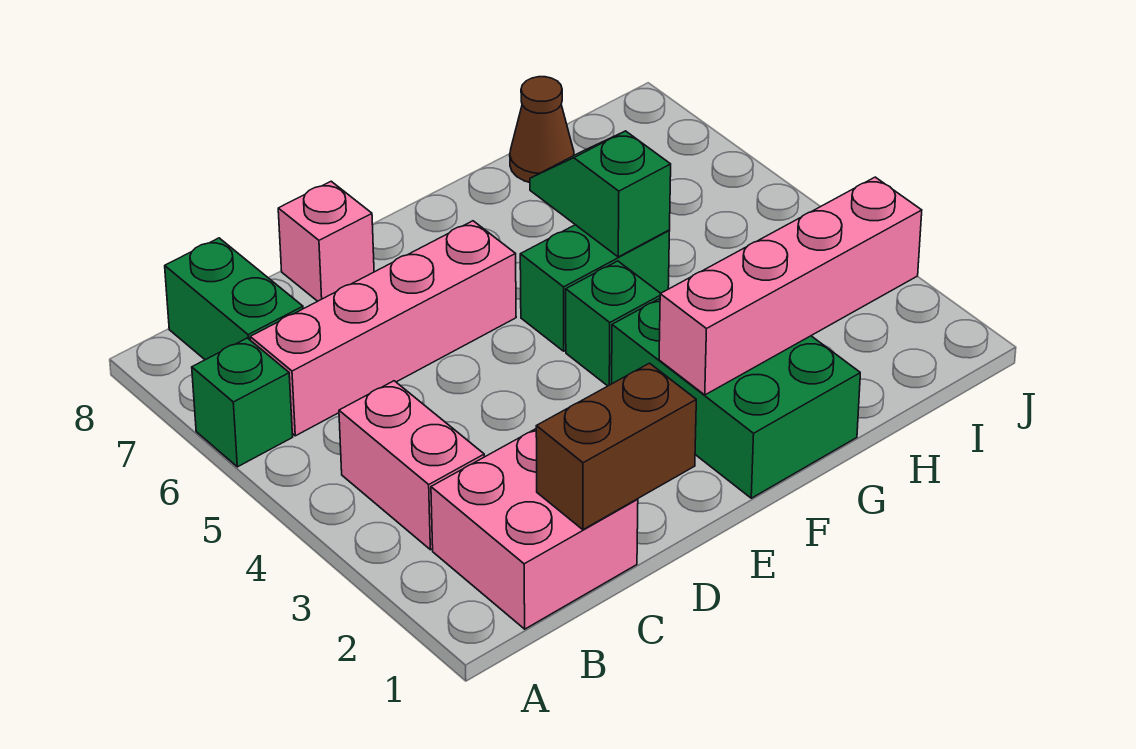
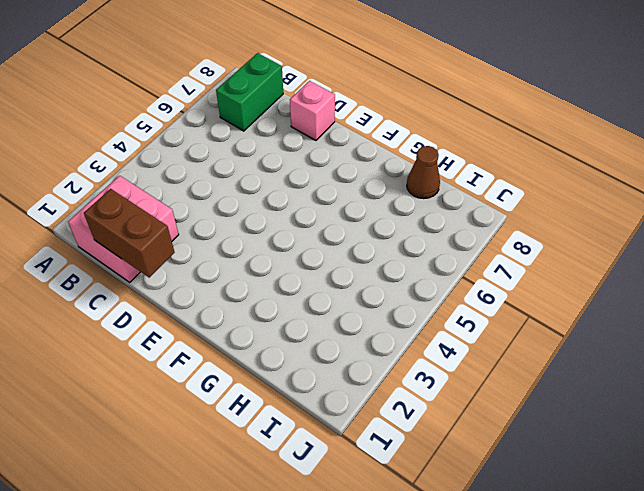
none -> green 1x1 brick [192,338,293,467]
none -> pink 1x2 brick [339,381,484,550]
none -> pink 1x4 brick [250,221,516,436]

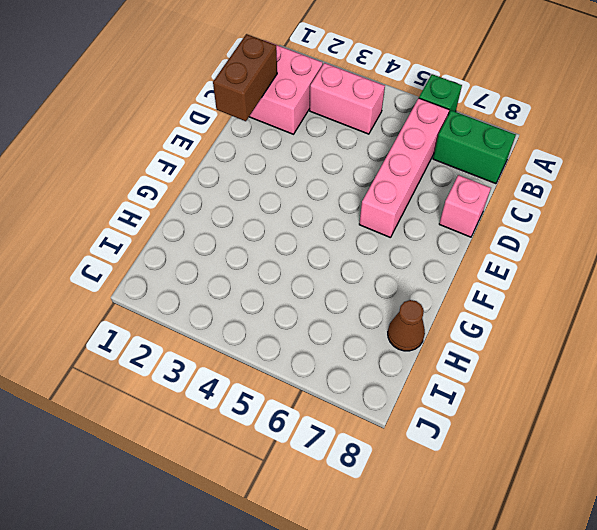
none -> green 2x3 brick [612,299,860,498]
none -> green 1x1 brick [566,261,661,386]
none -> green 1x2 brick [520,225,669,351]

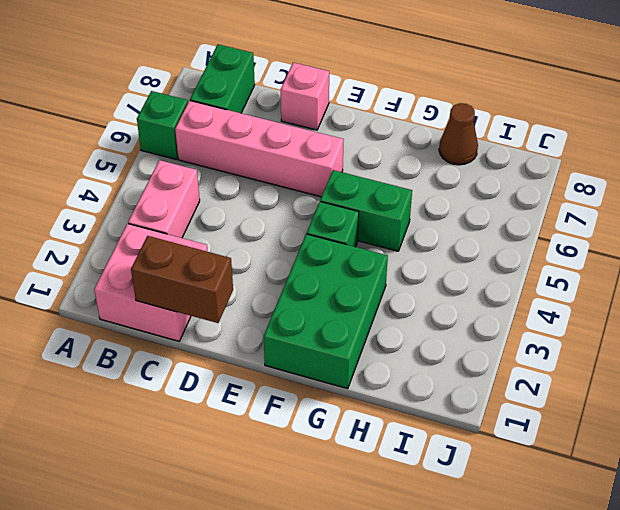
none -> pink 1x4 brick [659,177,922,395]
none -> green 1x2 slope [530,131,671,257]

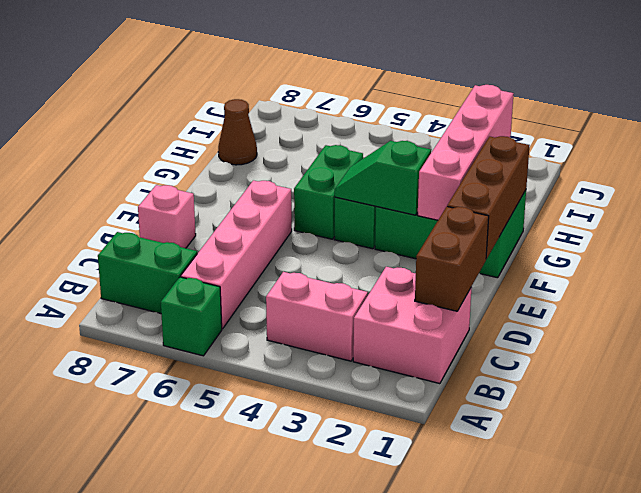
brown 1x3 brick [447,136,529,259] -> none
green 1x2 slope [335,141,431,215] -> green 1x2 slope moved to [530,131,671,257]

